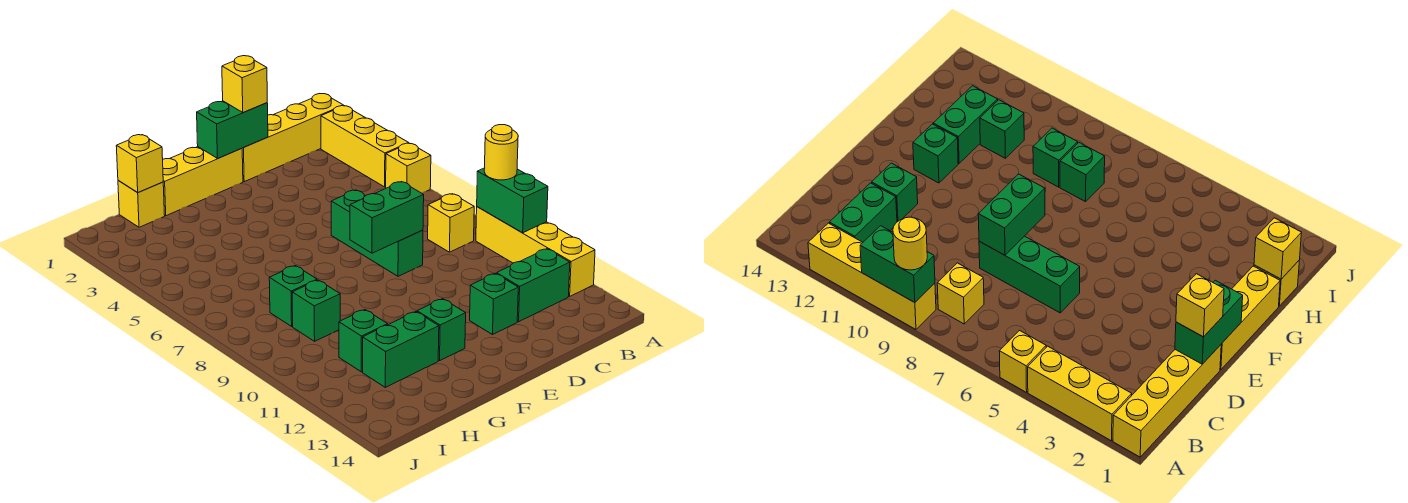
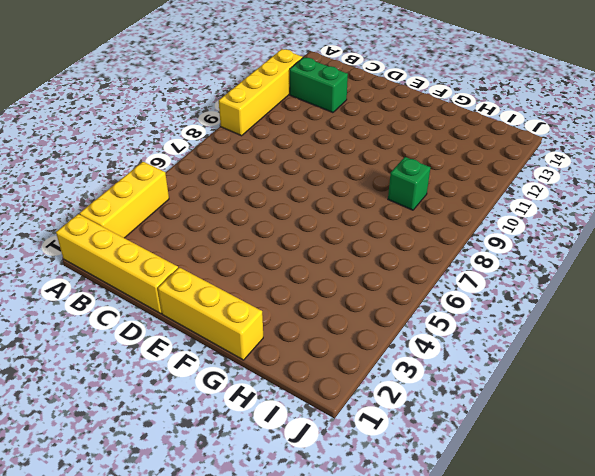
none -> yellow 1x1 brick [386,143,431,193]
none -> yellow 1x1 brick [428,194,474,252]
none -> green 1x3 brick [331,190,423,276]

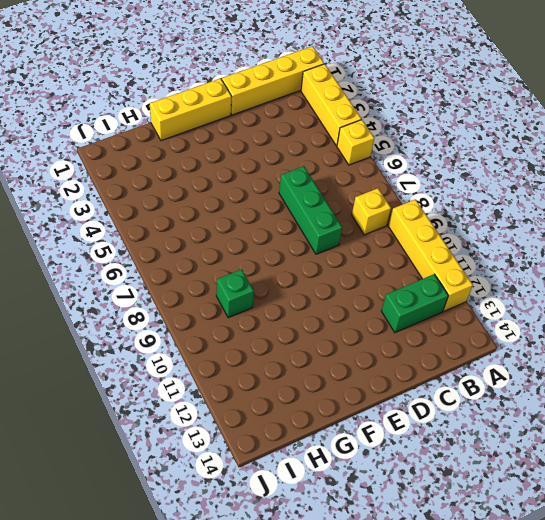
none -> green 1x1 brick [470,273,518,335]
none -> green 1x1 brick [417,299,466,361]
none -> green 1x2 brick [363,312,439,387]

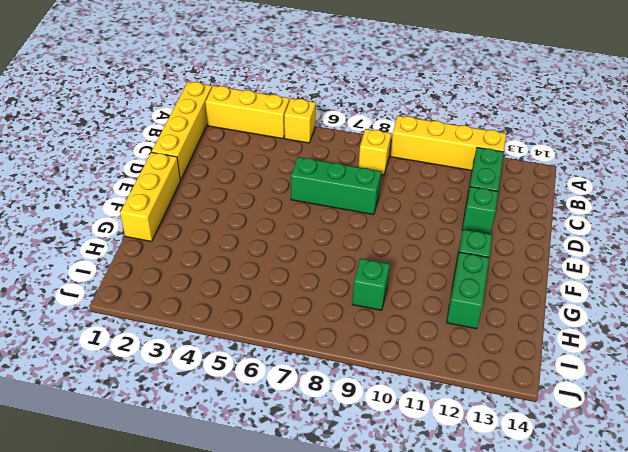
none -> yellow 1x1 brick [118,180,165,227]
none -> green 1x1 brick [269,266,317,326]
none -> green 1x1 brick [339,310,388,372]

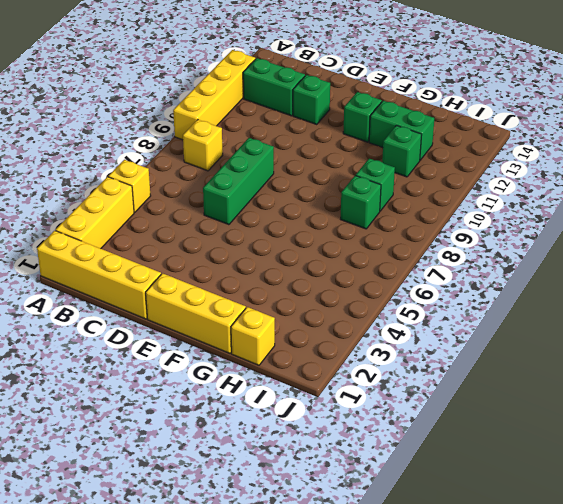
none -> green 1x2 brick [477,168,548,233]
none -> green 1x2 brick [197,101,268,158]
none -> green 1x2 brick [350,182,424,253]

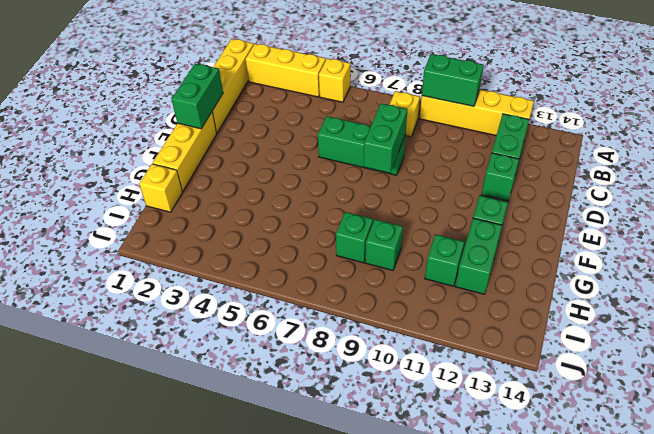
none -> yellow 1x1 brick [116,135,163,193]
none -> yellow 1x1 round brick [484,125,518,180]
none -> yellow 1x1 brick [222,56,267,113]

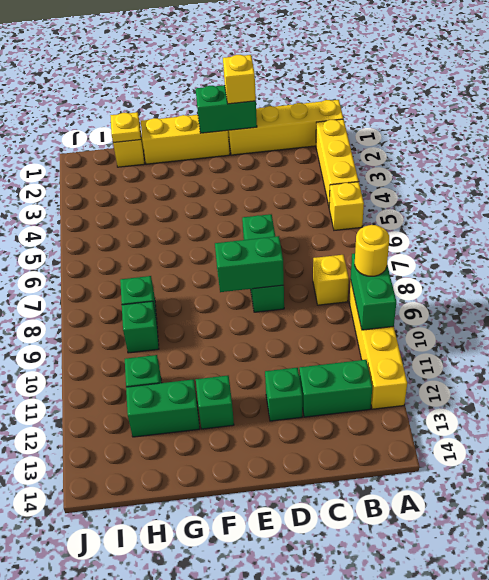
yellow 1x1 plate [110,112,141,143] -> yellow 1x1 brick [116,135,163,193]

